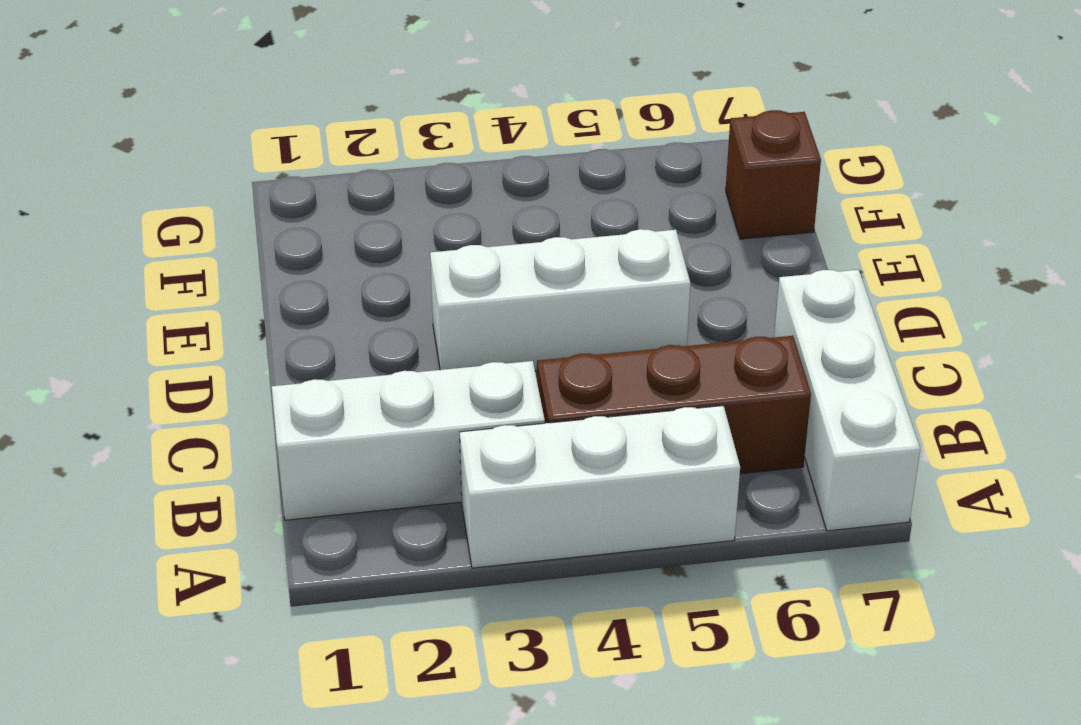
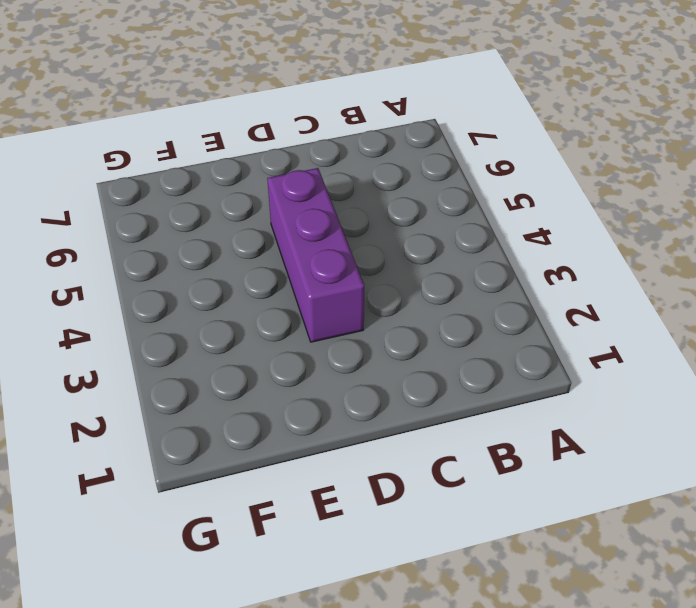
purple 1x3 brick [267,168,364,342] -> white 1x3 brick [430,229,690,371]
none -> white 1x3 brick [460,406,740,568]
none -> white 1x3 brick [774,270,920,531]

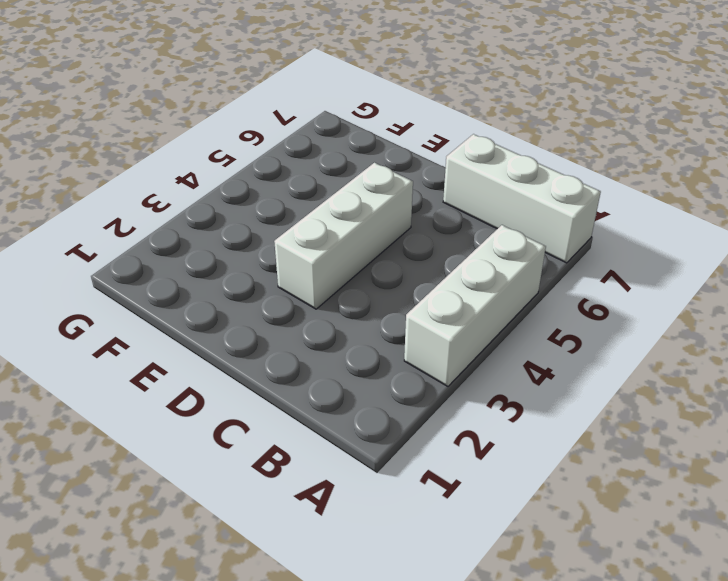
none -> white 1x3 brick [272,361,545,520]
none -> brown 1x3 brick [537,336,811,474]

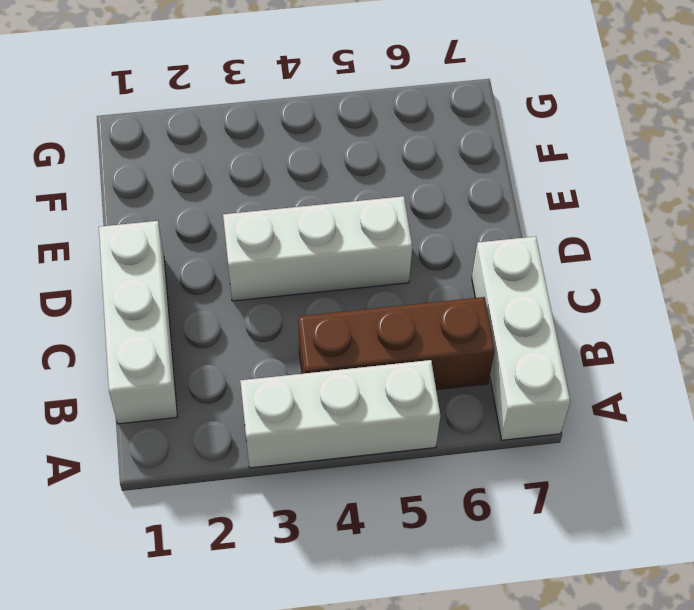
white 1x3 brick [99,221,177,424] -> white 1x3 brick turned to [272,361,545,520]
none -> brown 1x1 brick [726,110,821,239]

